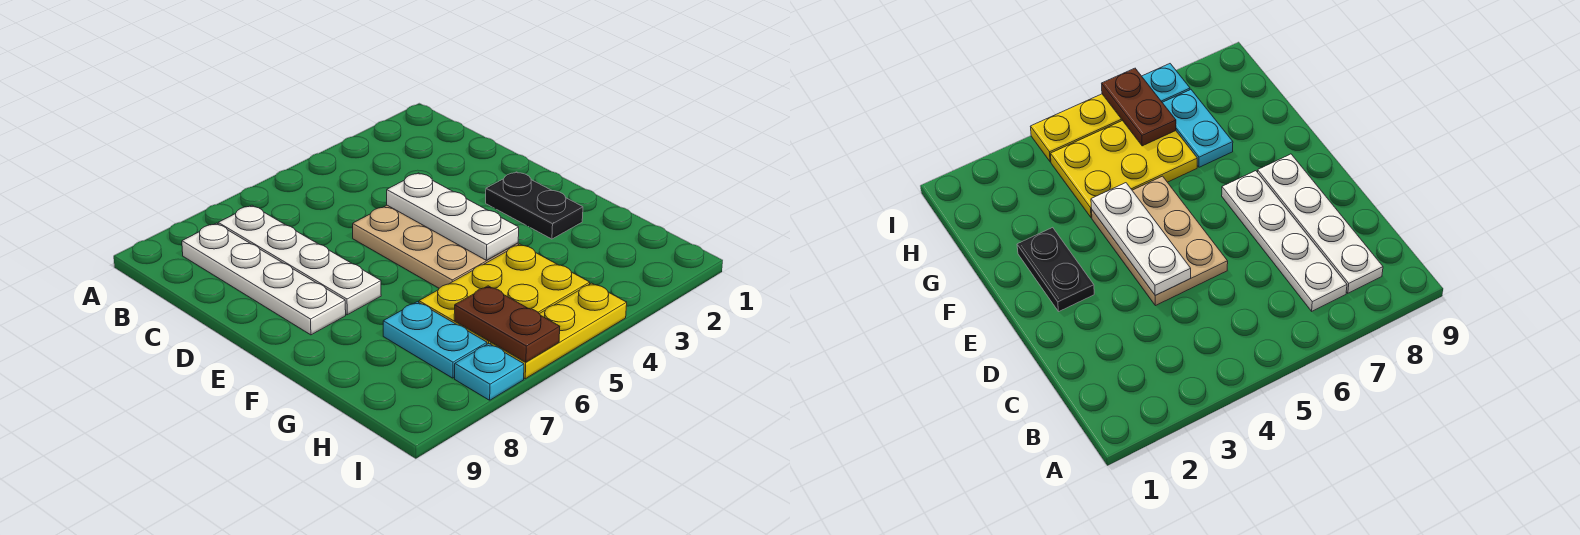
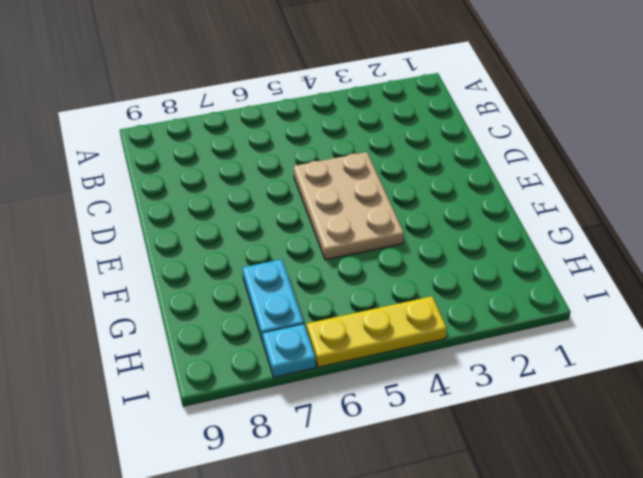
none -> white 1x4 plate [218,206,381,315]
none -> white 1x4 plate [182,223,346,335]

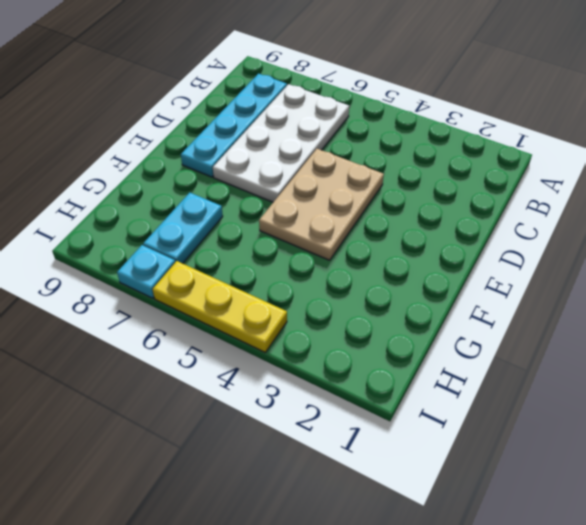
white 2x4 plate [213,84,349,202] -> white 1x4 plate [218,206,381,315]
cyan 1x4 plate [181,74,287,177] -> white 1x4 plate [182,223,346,335]
none -> black 1x2 plate [486,172,583,239]
none -> yellow 2x3 plate [419,244,590,344]

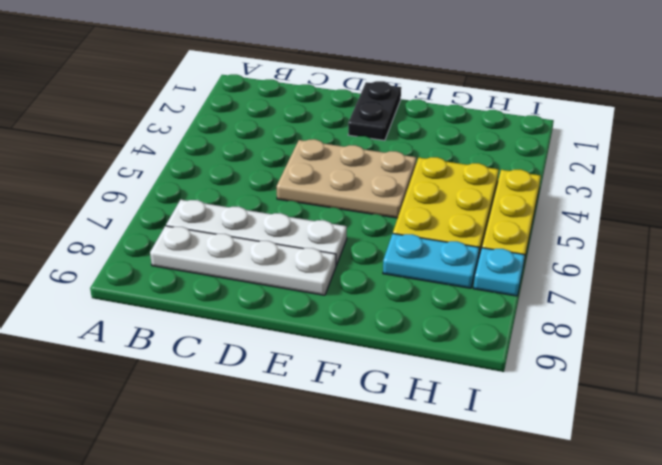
black 1x2 plate [348,81,401,140] -> black 1x2 plate turned to [486,172,583,239]
none -> white 1x3 plate [387,173,519,260]
none -> brown 1x2 plate [454,286,560,362]

